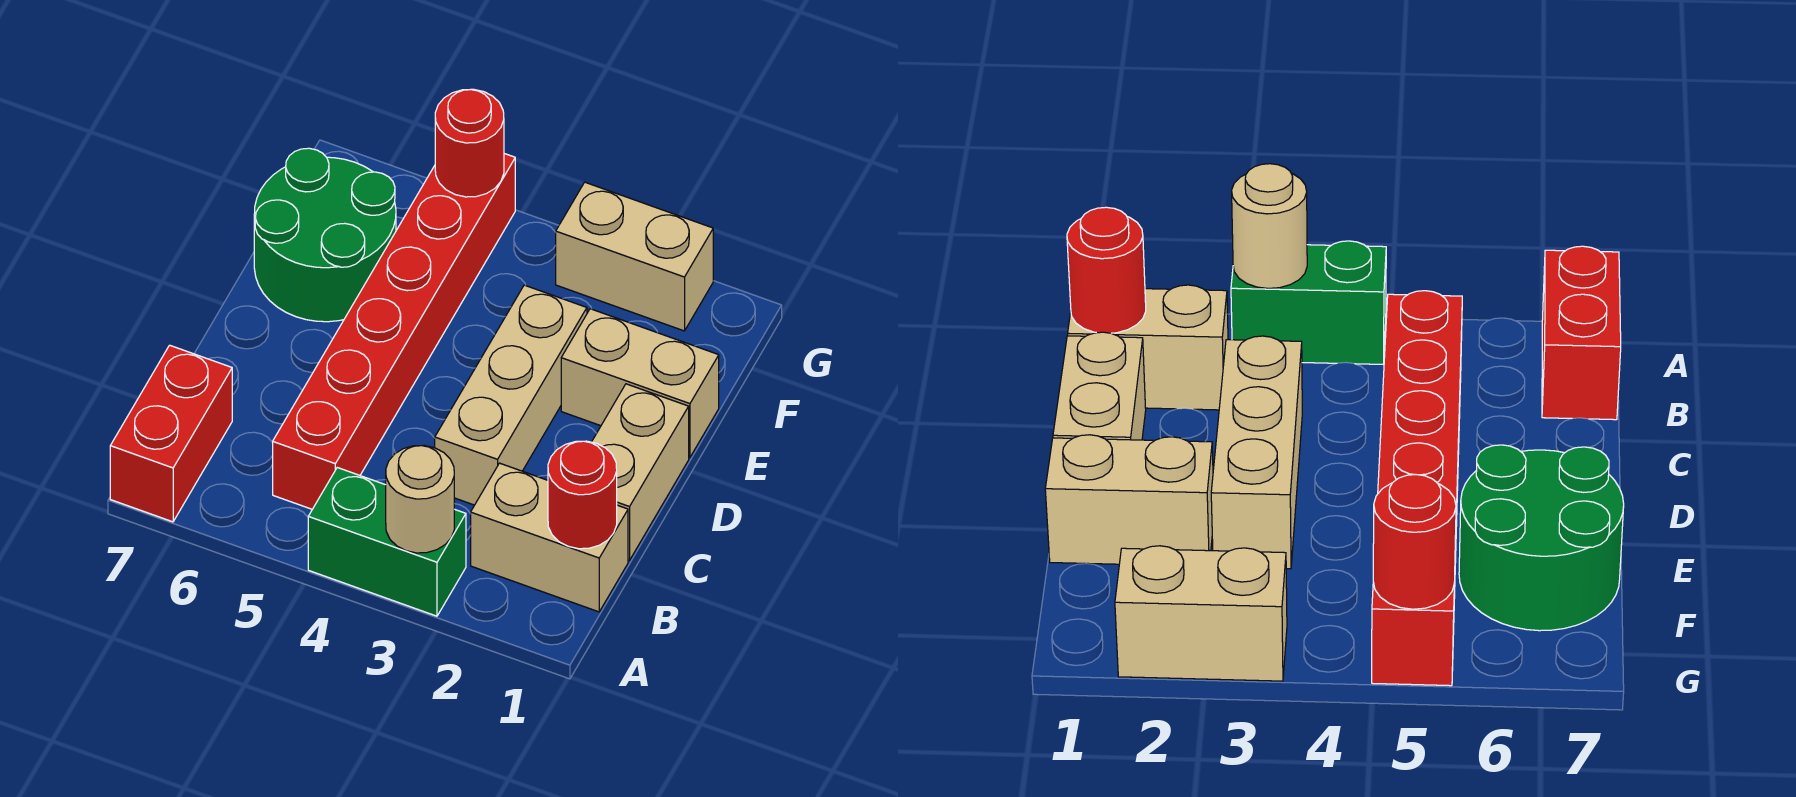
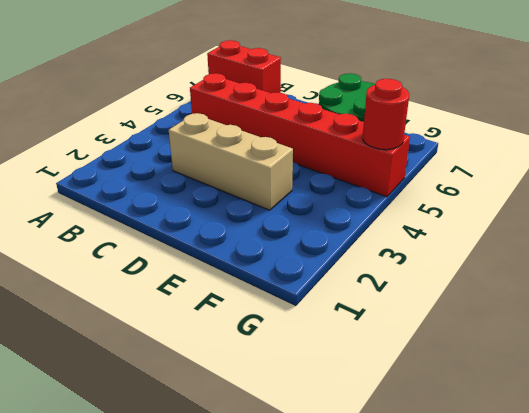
none -> green 1x2 brick [308,468,466,616]
none -> tan 1x2 brick [471,463,628,612]
none -> tan 1x2 brick [592,384,689,560]

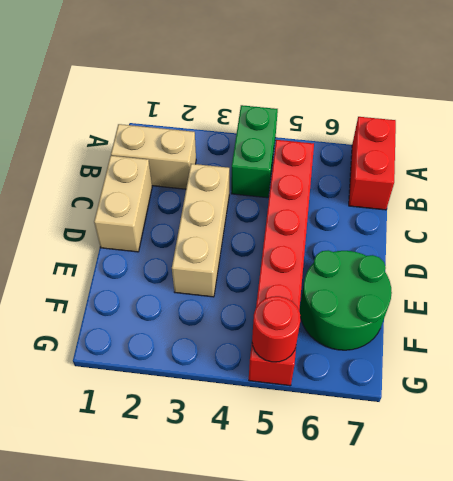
green 1x2 brick [231,105,278,198] -> green 1x2 brick turned to [308,468,466,616]
none -> tan 1x2 brick [561,309,719,457]
none -> tan 1x2 brick [556,182,713,331]
none -> tan 1x1 round brick [386,445,454,553]

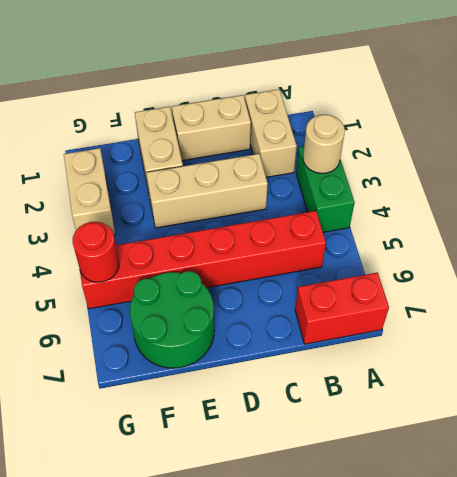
none -> red 1x1 round brick [548,441,617,549]

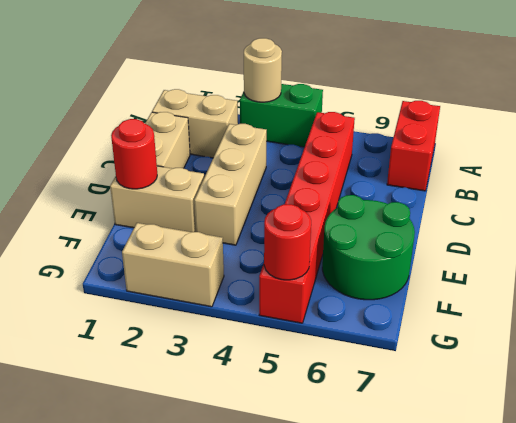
red 1x1 round brick [111,119,157,189] -> red 1x1 round brick moved to [548,441,617,549]

